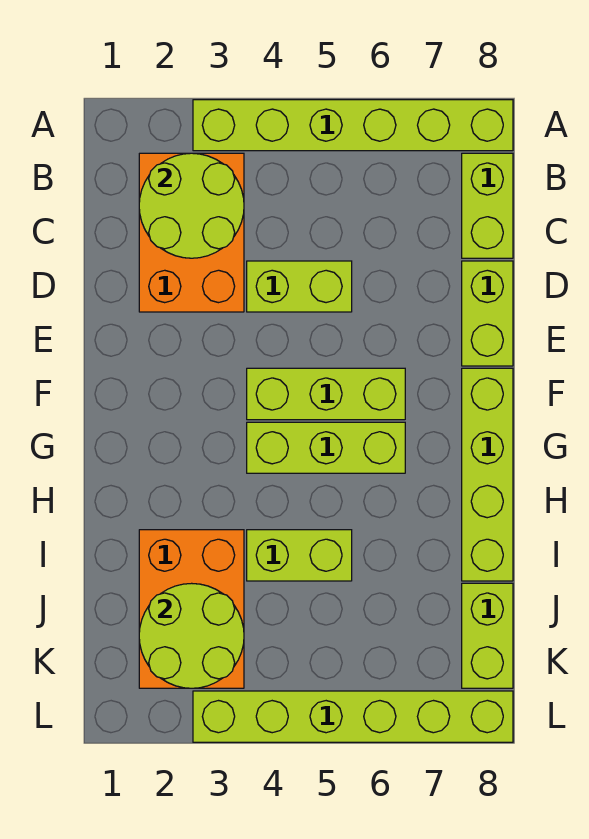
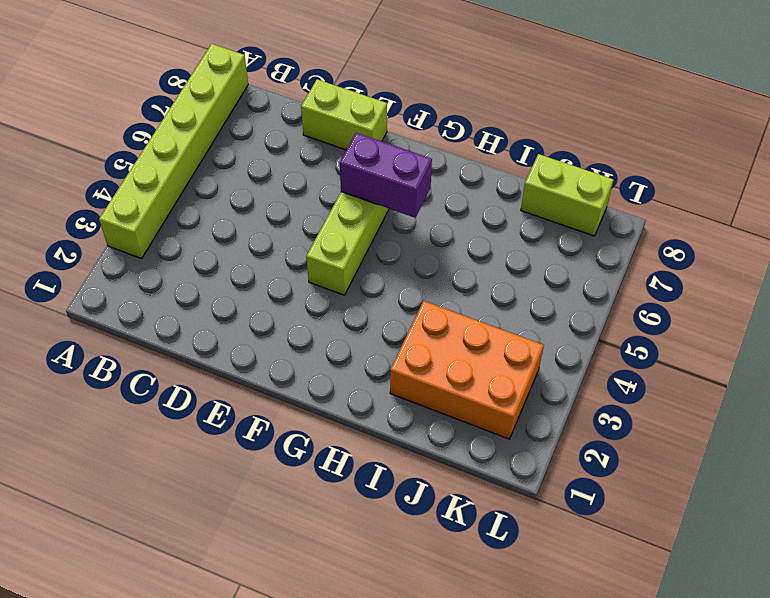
purple 1x2 brick [340,133,432,218] -> none
none -> orange 2x3 brick [139,153,244,312]
none -> lime 1x2 brick [462,153,513,258]
none -> lime 1x2 brick [247,261,352,312]

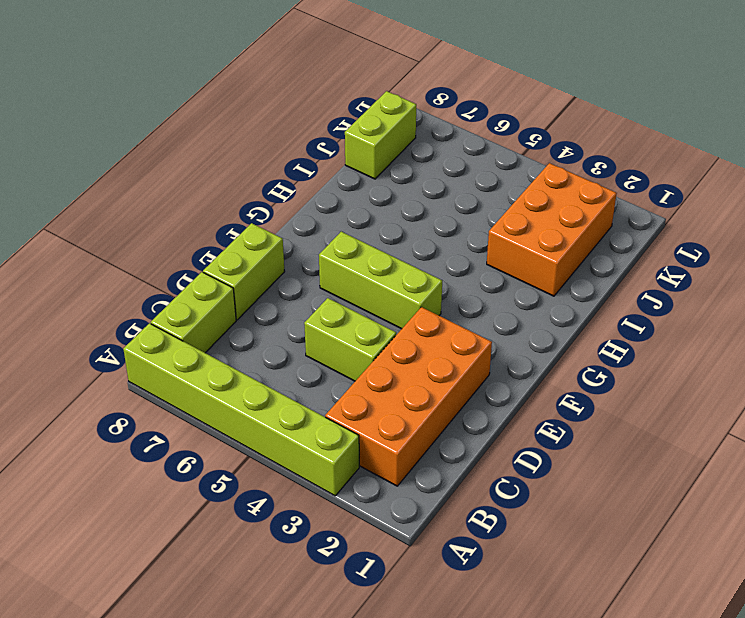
orange 2x4 brick [325,307,492,486] -> orange 2x3 brick [139,153,244,312]
none -> lime 1x4 brick [462,368,513,581]
none -> lime 1x3 brick [247,422,405,473]
none -> lime 1x2 brick [247,530,352,581]

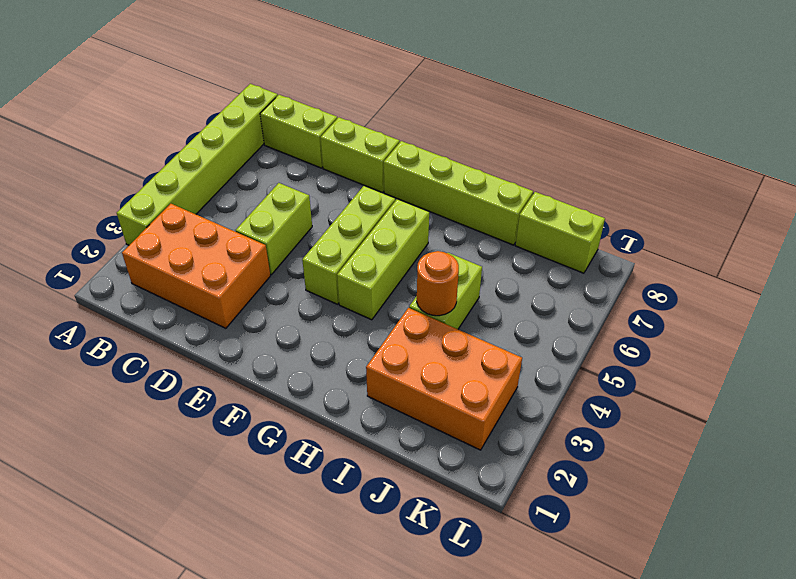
orange 1x1 round brick [417,251,459,316] -> none
none -> lime 1x6 brick [193,691,513,742]
none -> lime 2x2 round brick [139,153,244,258]
none -> lime 2x2 round brick [139,583,244,688]

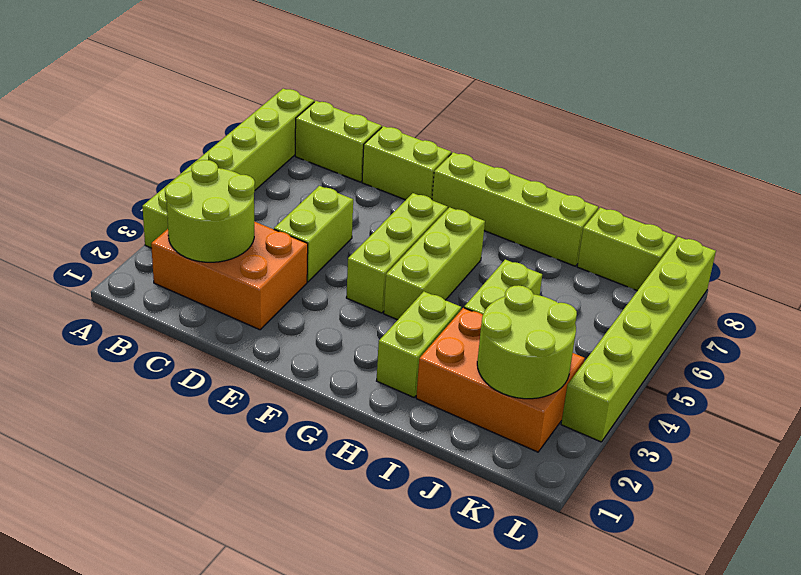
lime 1x2 brick [377,292,461,397] -> none

